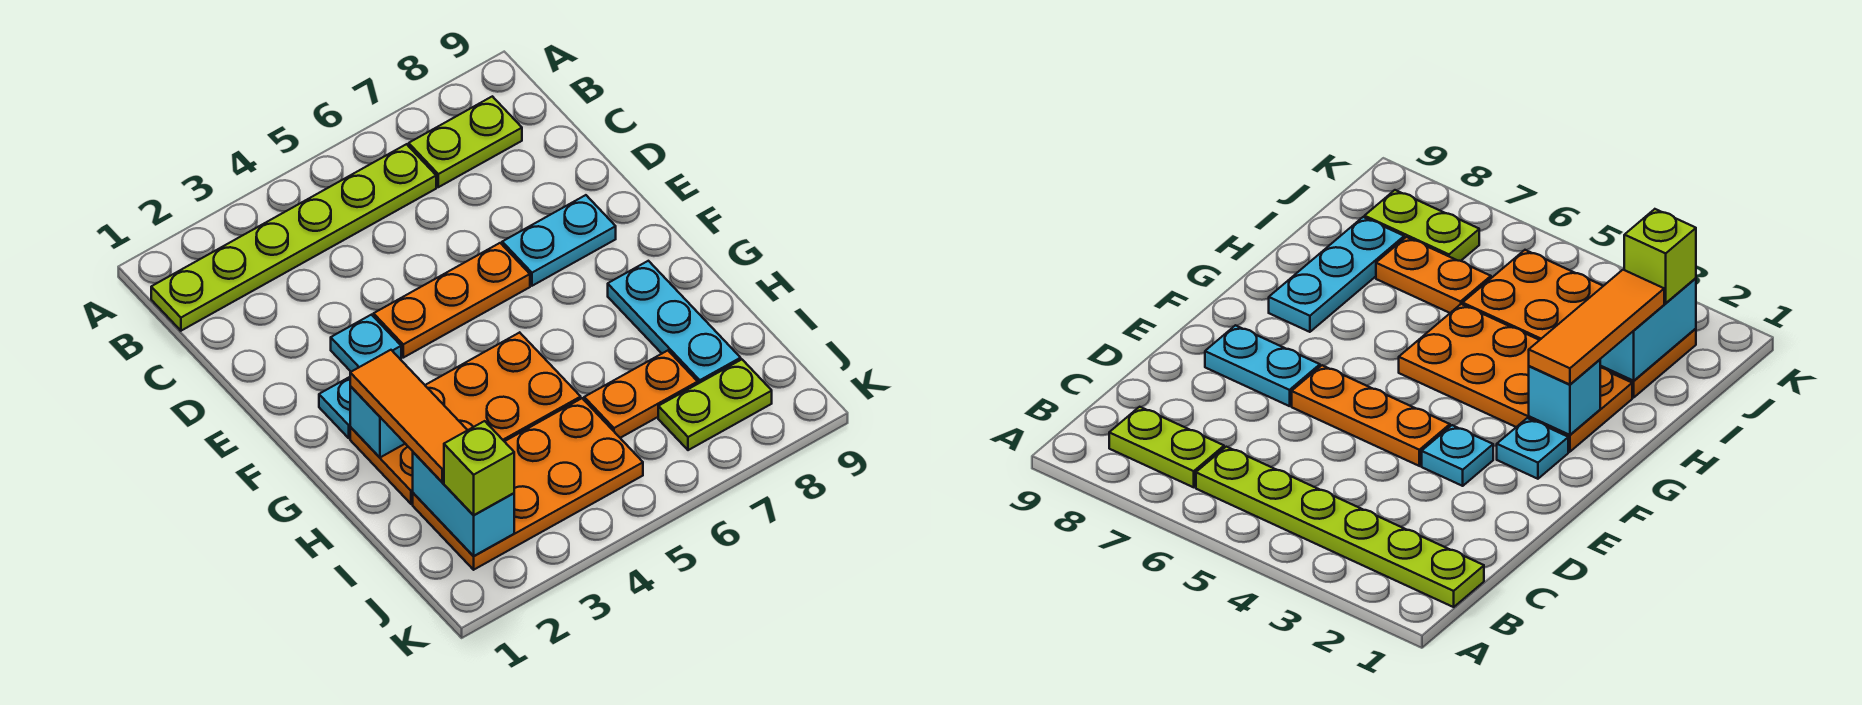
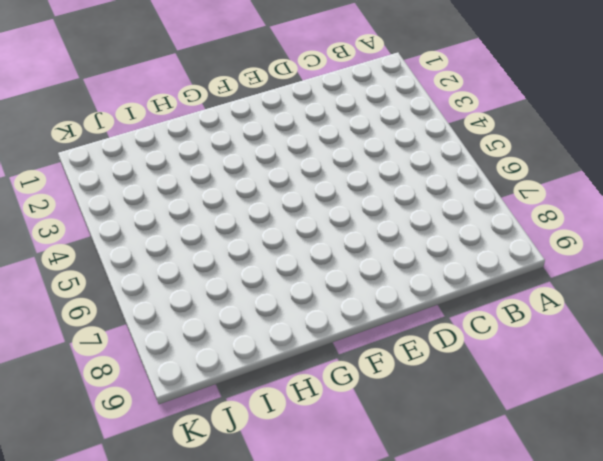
none -> lime 1x6 plate [151,144,436,331]
none -> lime 1x2 plate [409,96,522,187]
none -> cyan 1x1 plate [331,315,401,372]

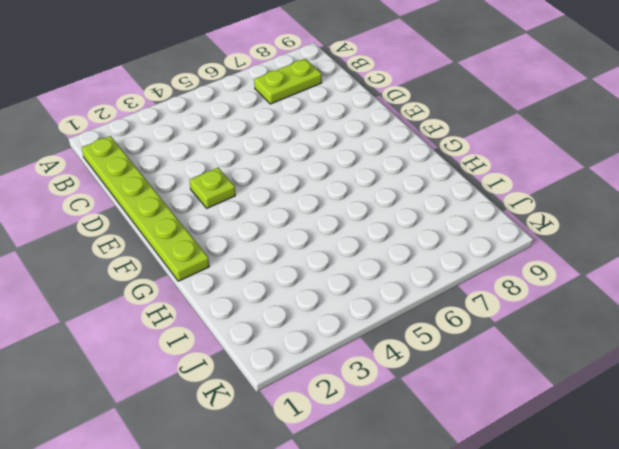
lime 1x6 plate [82,136,209,281] -> lime 1x6 plate turned to [151,144,436,331]
lime 1x1 plate [190,168,235,208] -> cyan 1x1 plate [331,315,401,372]
none -> orange 1x3 plate [374,243,530,358]
none -> cyan 1x2 plate [502,195,616,286]
none -> cyan 1x1 plate [319,377,350,438]

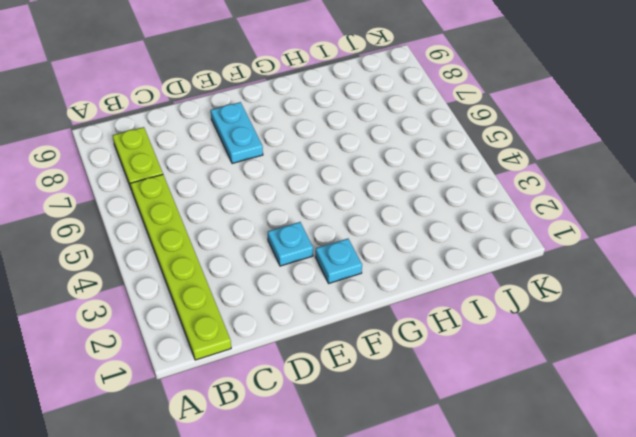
none -> orange 1x3 plate [374,243,530,358]
none -> orange 2x4 plate [350,332,581,504]
none -> cyan 1x3 plate [608,261,741,384]

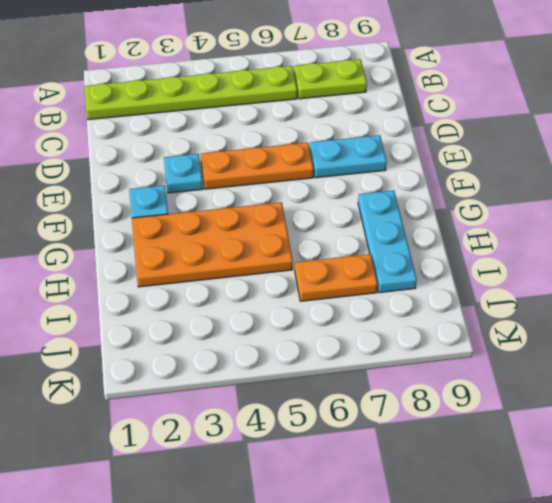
none -> orange 2x4 plate [413,398,643,570]
none -> lime 1x2 plate [658,360,772,450]
none -> cyan 1x1 brick [350,386,405,457]

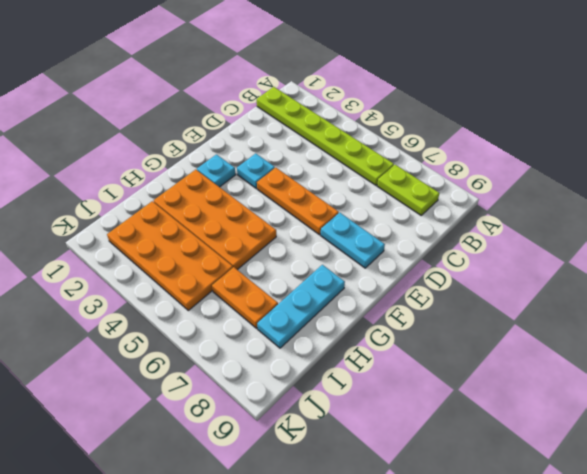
none -> lime 1x2 plate [658,360,772,450]
none -> cyan 1x1 brick [350,386,405,457]
none -> cyan 1x2 brick [413,452,514,556]

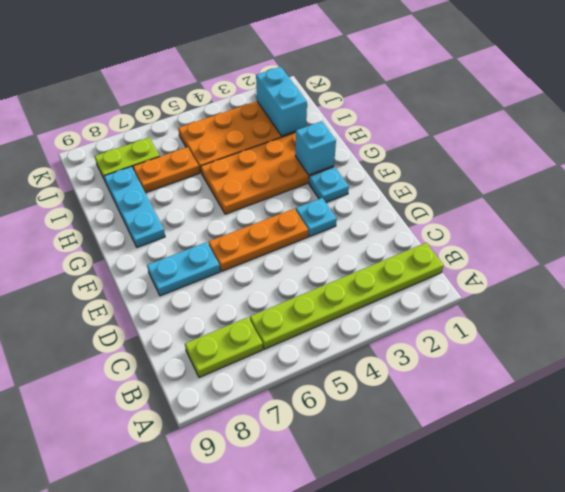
none -> orange 1x3 tile [350,350,467,482]
none -> lime 1x1 brick [444,421,514,515]

